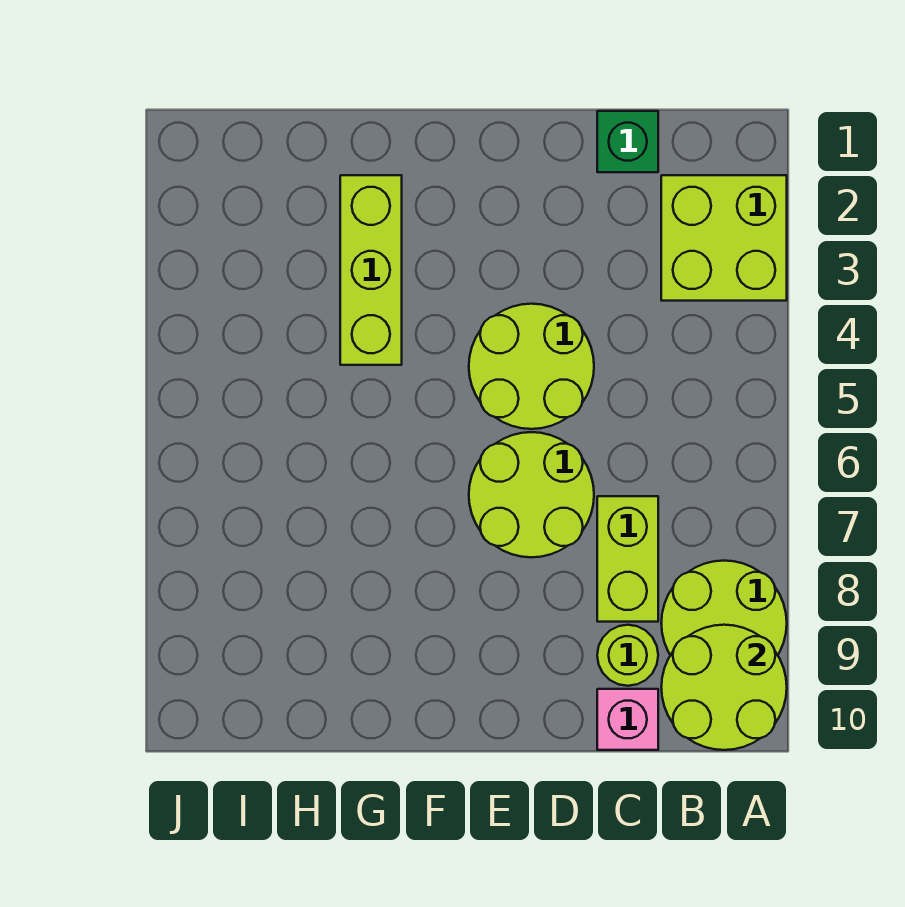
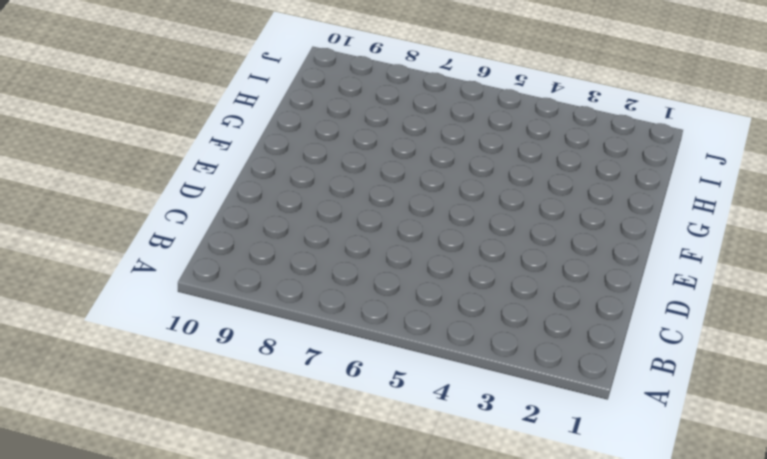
none -> lime 2x2 brick [661,175,787,301]
none -> lime 2x2 round brick [661,561,787,655]

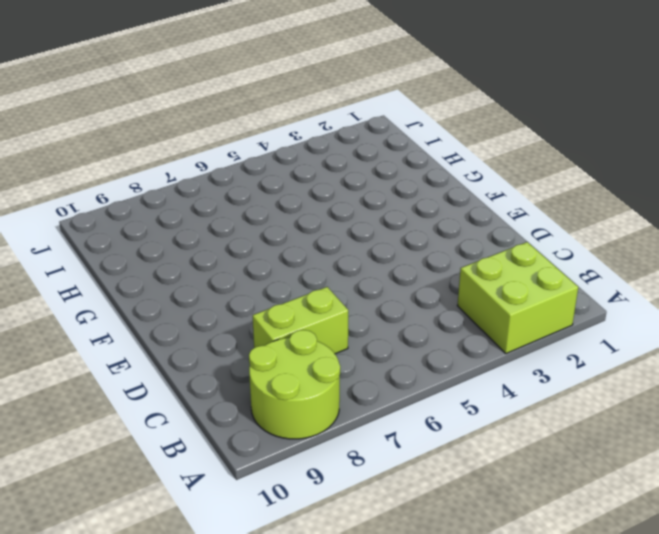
none -> green 1x1 brick [597,111,658,172]
none -> lime 1x1 round brick [597,625,658,686]

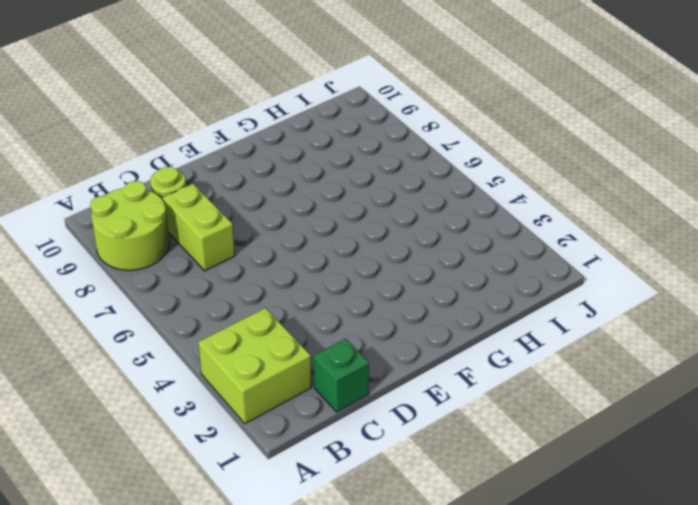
none -> pink 1x1 brick [597,689,658,750]
none -> lime 2x2 round brick [469,304,594,429]

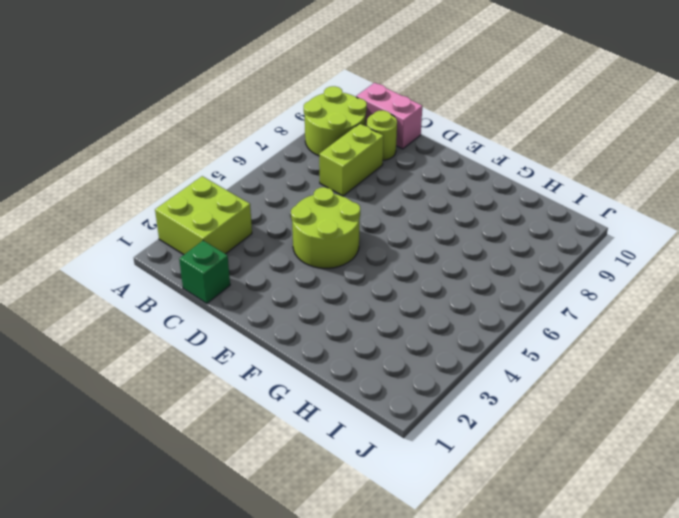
pink 1x2 brick [356,83,422,149] -> pink 1x1 brick [597,689,658,750]
none -> lime 2x2 round brick [469,432,594,557]
none -> lime 1x3 brick [340,175,402,365]

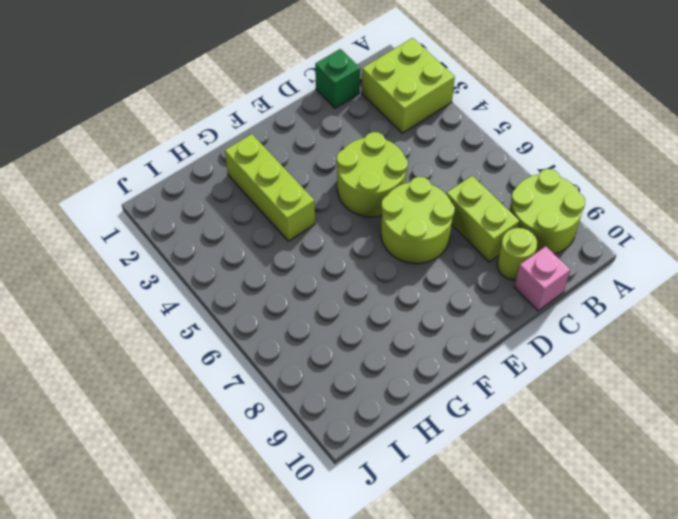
none -> lime 2x2 round brick [661,625,787,750]

